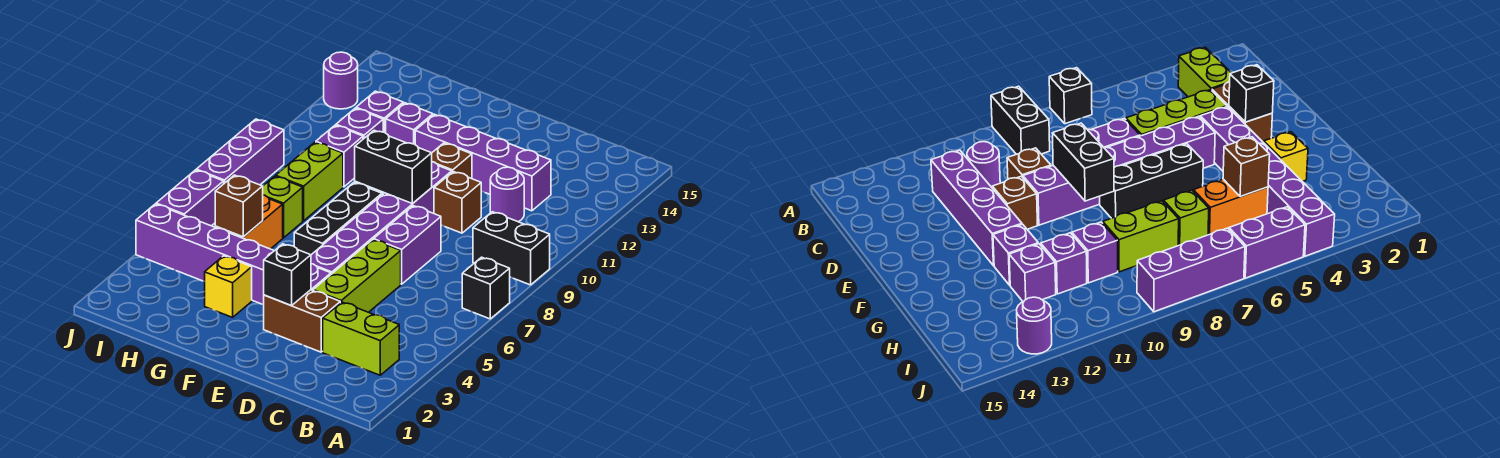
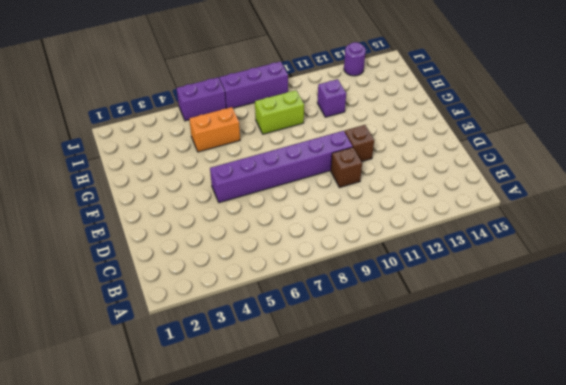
none -> black 1x1 brick [462,257,510,319]
none -> black 1x2 brick [473,212,550,285]
none -> lime 1x2 brick [323,302,399,375]

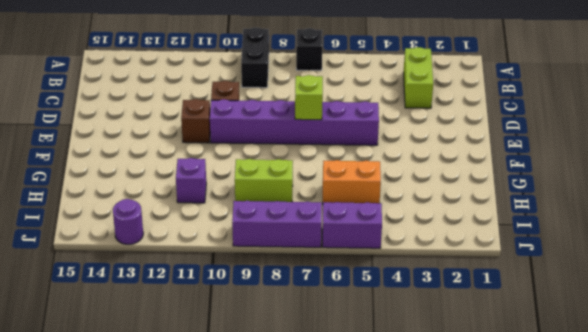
lime 1x1 brick [295,75,323,120] -> lime 1x1 brick moved to [263,176,303,238]
none -> purple 1x1 round brick [490,167,524,222]
none -> purple 1x4 brick [415,114,551,211]
none -> brown 1x2 brick [264,290,340,352]

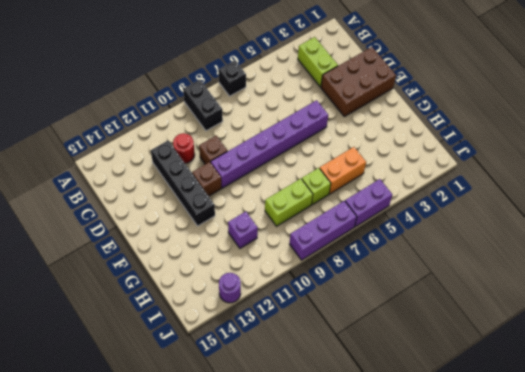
red 1x1 round brick [173,133,195,163] -> purple 1x1 round brick [490,167,524,222]
black 1x4 brick [151,141,215,226] -> purple 1x4 brick [415,114,551,211]
brown 2x3 brick [321,47,396,117] -> brown 1x2 brick [264,290,340,352]
none -> lime 1x3 brick [313,240,401,312]
none -> purple 1x2 brick [374,206,441,284]
none -> purple 1x6 brick [136,204,331,305]

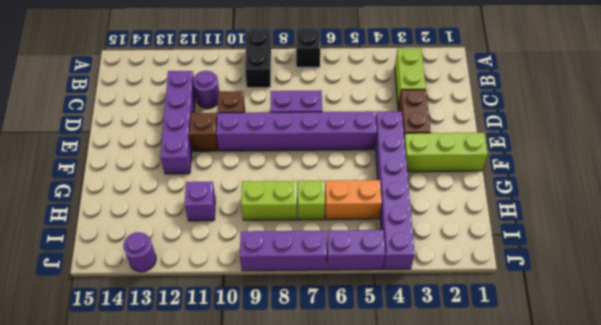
lime 1x3 brick [404,133,488,172] -> lime 1x3 brick moved to [313,240,401,312]
none -> black 1x3 brick [294,183,382,255]
none -> yellow 1x1 brick [205,256,252,317]
none -> purple 1x1 brick [386,103,433,144]

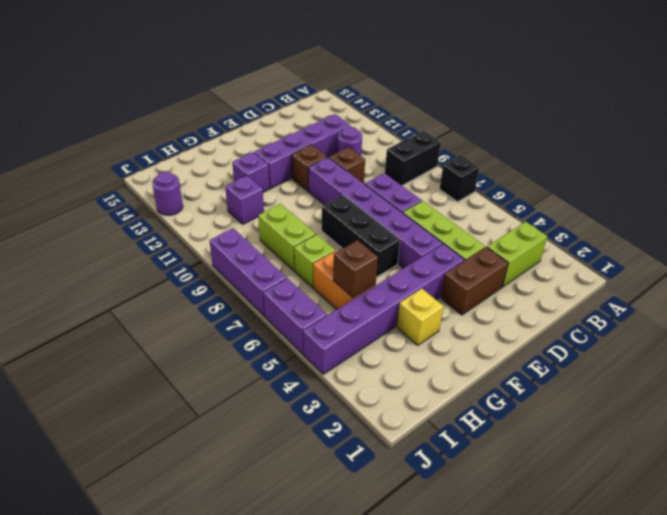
none -> purple 1x1 brick [316,125,363,187]
none -> purple 1x1 brick [356,91,403,133]
none -> black 1x1 brick [264,244,311,305]

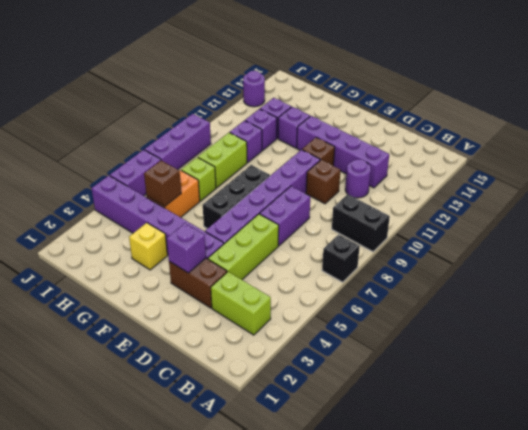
purple 1x1 brick [167,223,206,273] -> black 1x1 brick [264,244,311,305]
none -> black 1x2 brick [355,130,432,204]

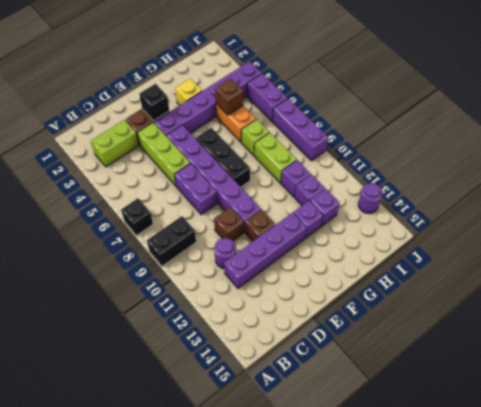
none -> black 1x2 brick [355,130,432,204]

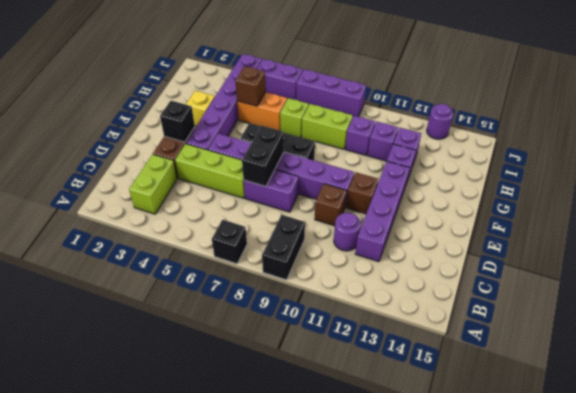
black 1x2 brick [242,125,284,187] -> black 1x2 brick moved to [355,130,432,204]

